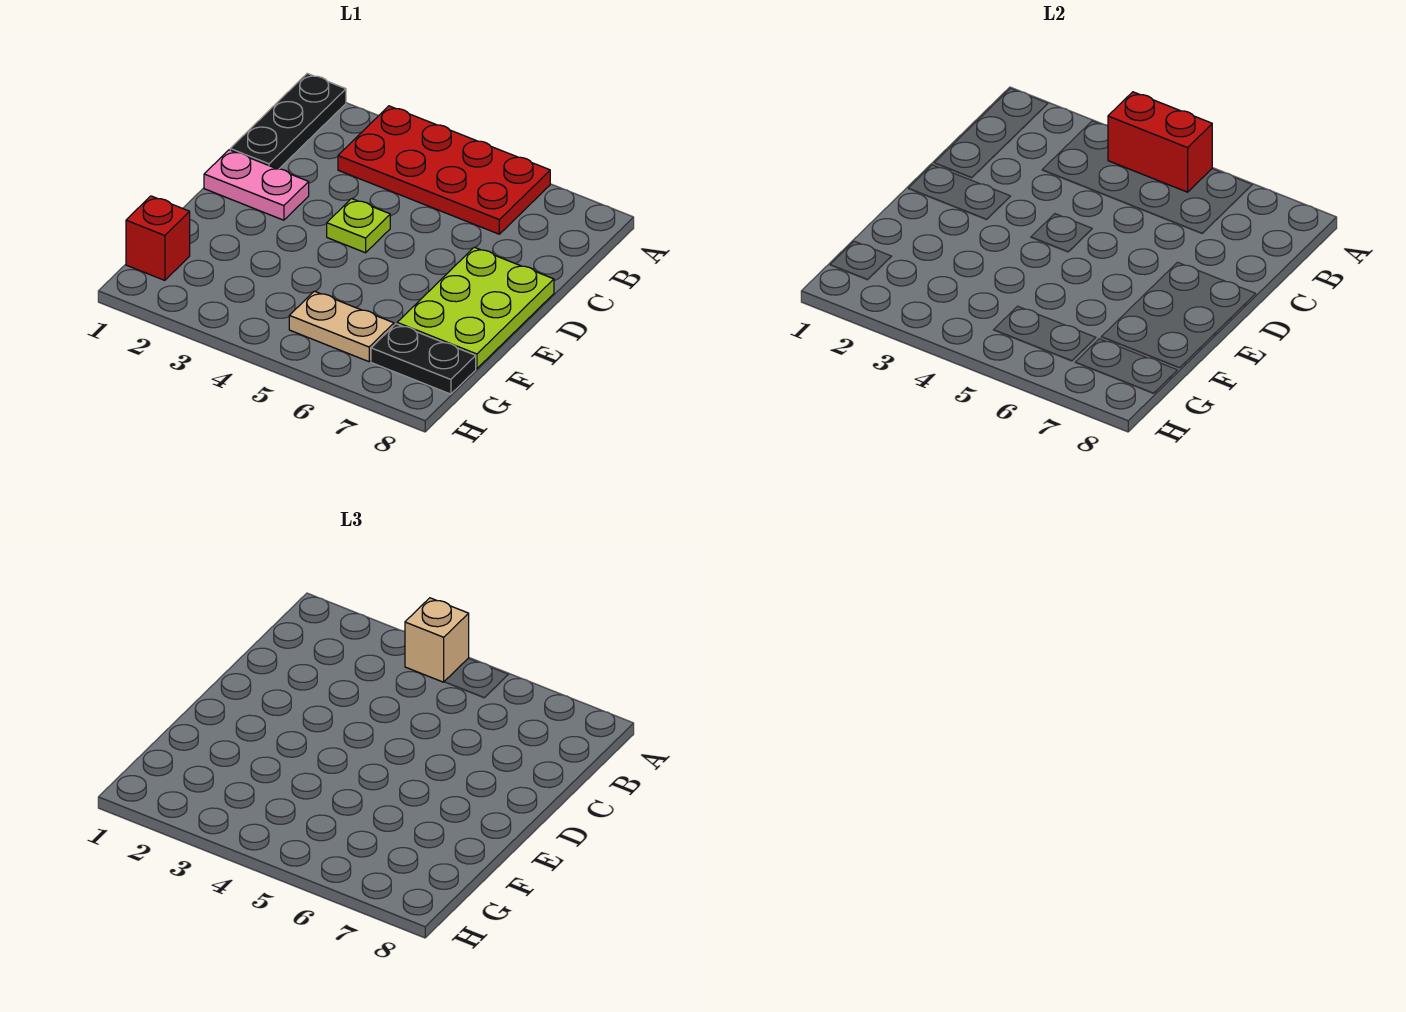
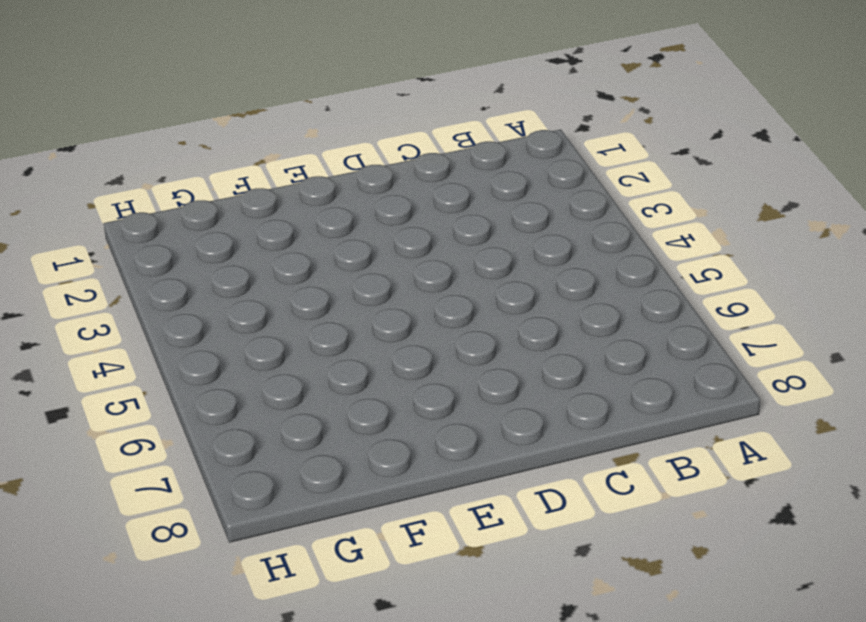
none -> black 1x3 plate [230,73,346,169]
none -> red 2x4 plate [338,106,550,234]

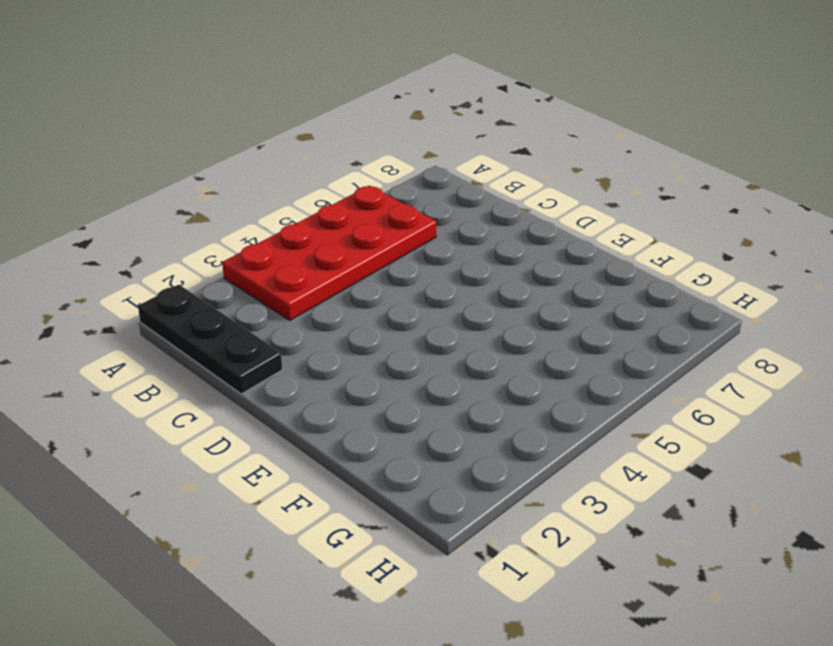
none -> pink 1x2 plate [204,150,309,220]
none -> lime 1x1 plate [327,199,390,253]

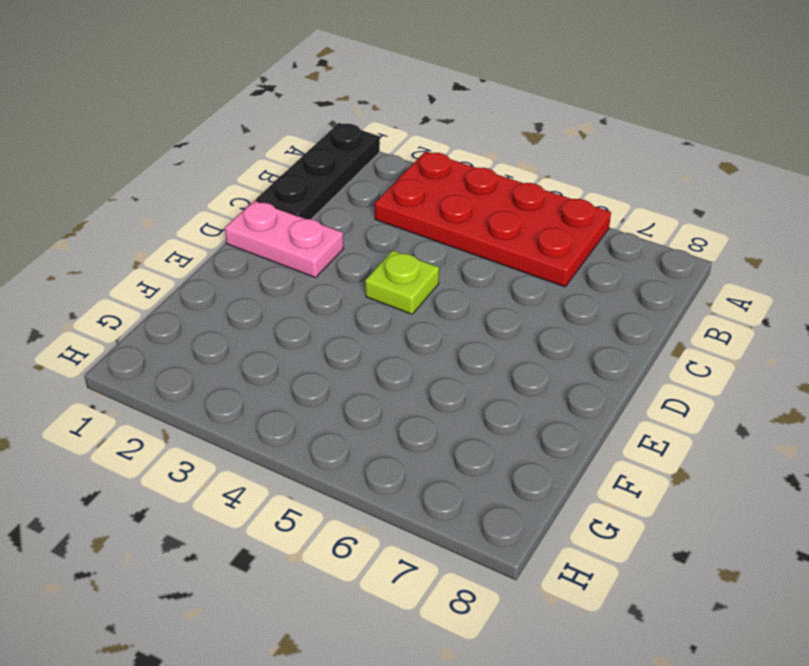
none -> lime 2x3 plate [397,247,554,369]
none -> red 1x1 brick [126,196,190,280]

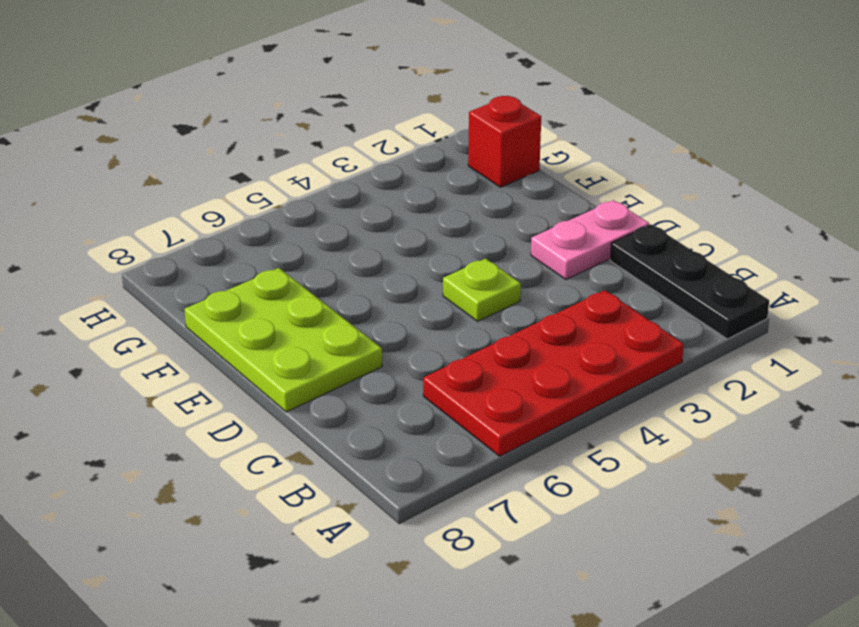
none -> tan 1x2 plate [289,291,394,362]
none -> black 1x2 plate [371,324,476,394]

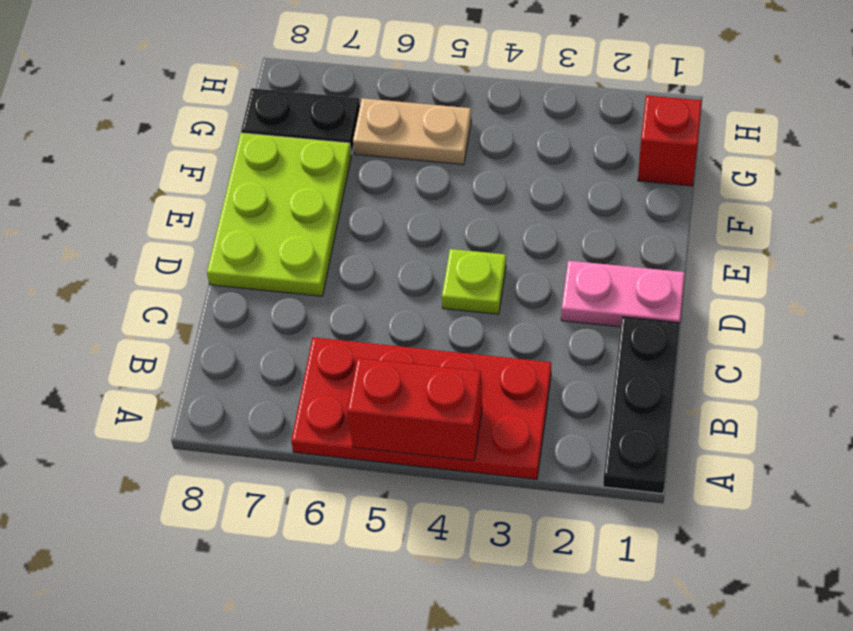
none -> tan 1x1 brick [405,598,469,682]

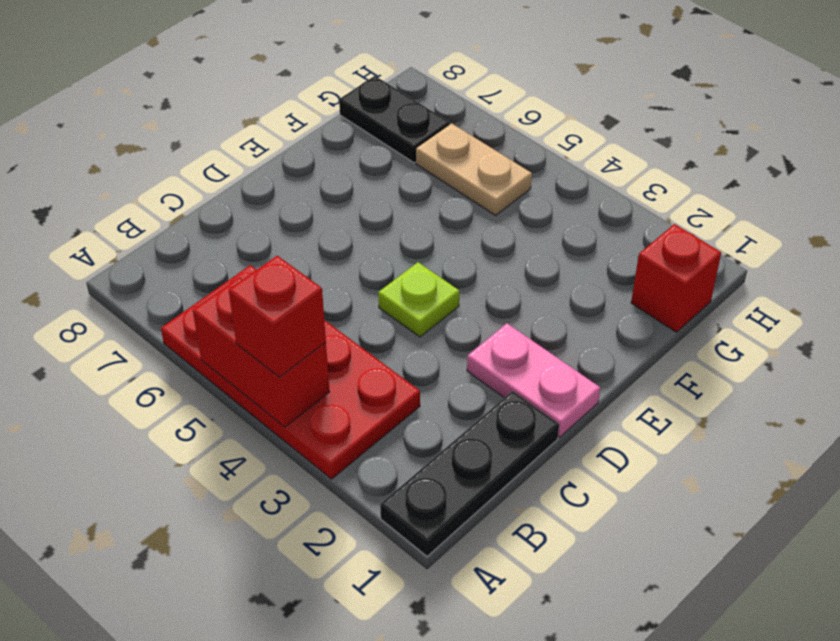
red 1x1 brick [229,256,326,377] -> tan 1x1 brick [405,598,469,682]
none -> lime 2x3 plate [397,247,554,369]

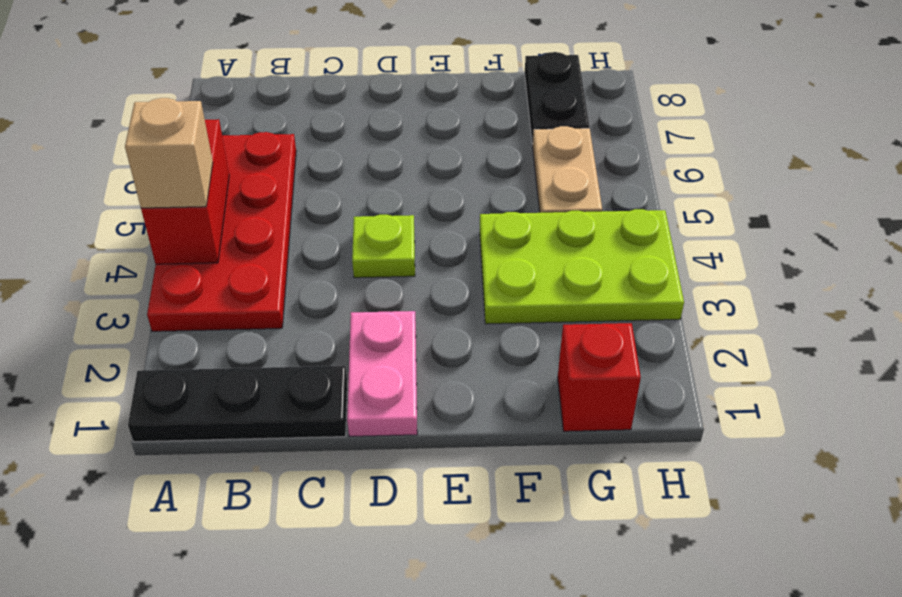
lime 2x3 plate [480,209,684,324] -> lime 2x3 plate moved to [397,247,554,369]

